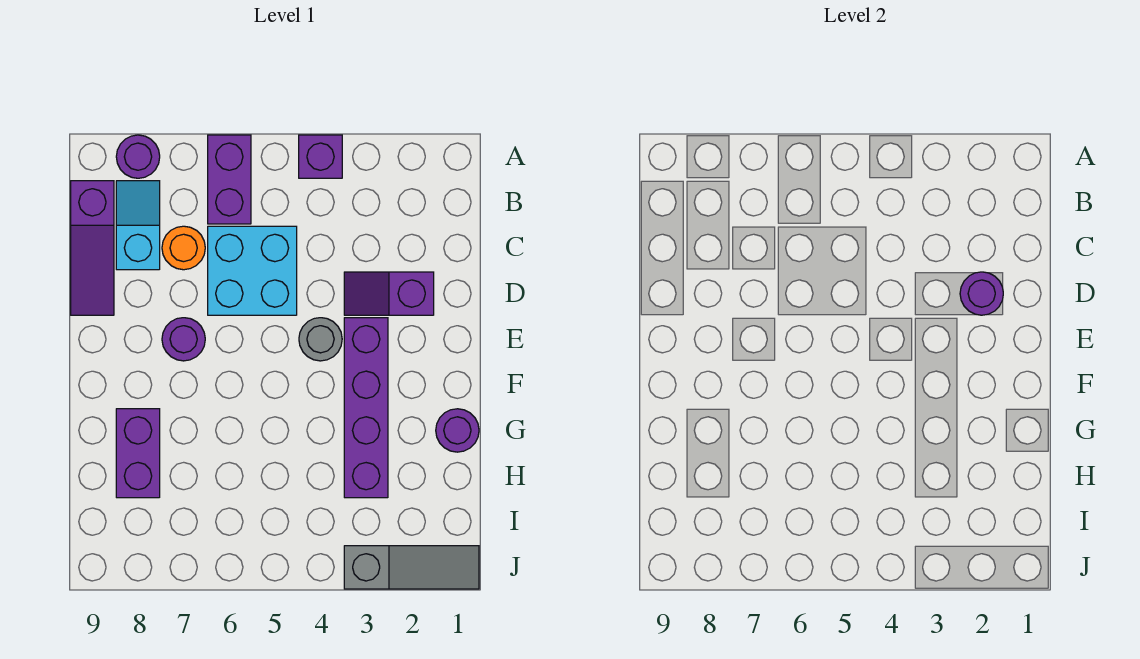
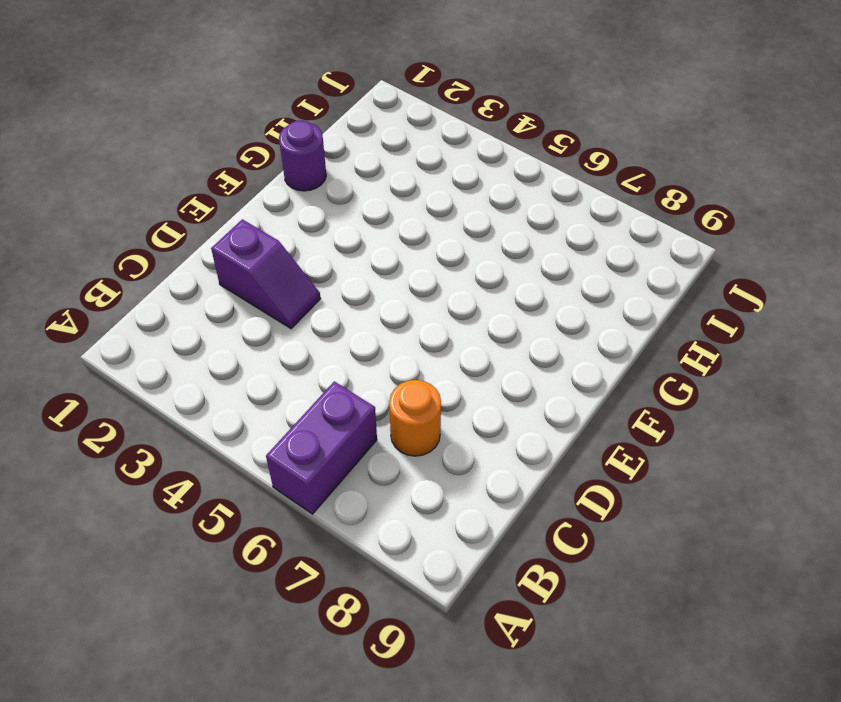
none -> purple 1x1 brick [299,135,342,178]
none -> purple 1x1 round brick [116,135,160,178]
none -> cyan 1x2 slope [116,181,160,270]

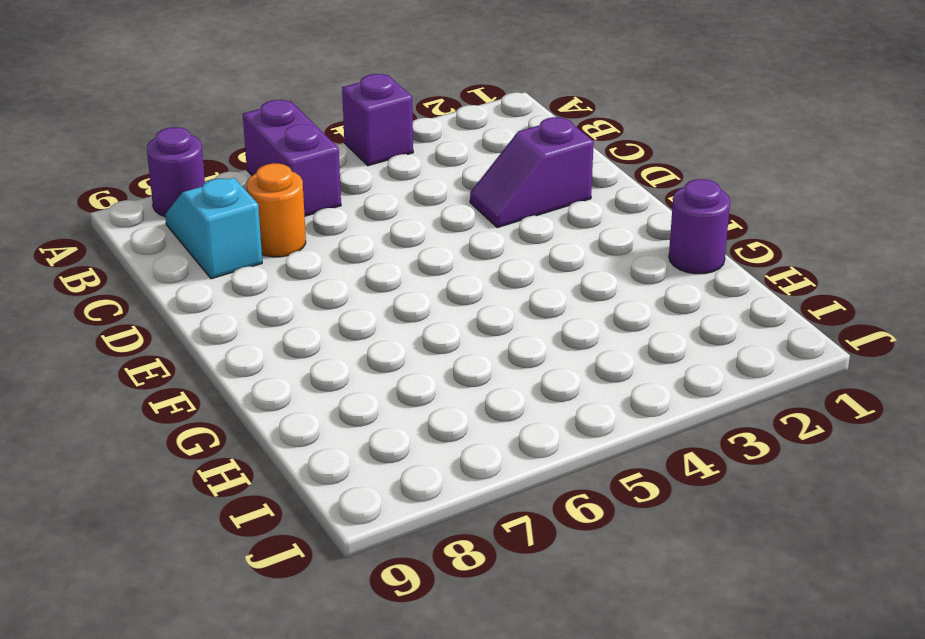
none -> purple 1x3 slope [71,181,114,315]
none -> cyan 2x2 brick [208,226,297,315]
none -> purple 1x4 brick [344,318,388,498]

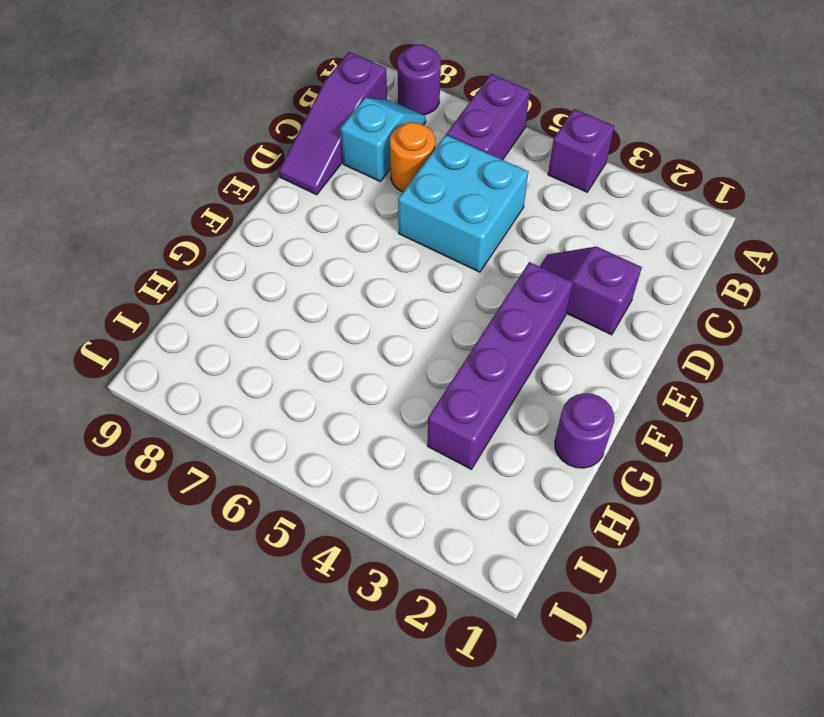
none -> grey 1x1 round brick [299,318,342,361]
none -> purple 1x1 round brick [162,318,205,361]
none -> purple 1x2 brick [116,409,160,498]

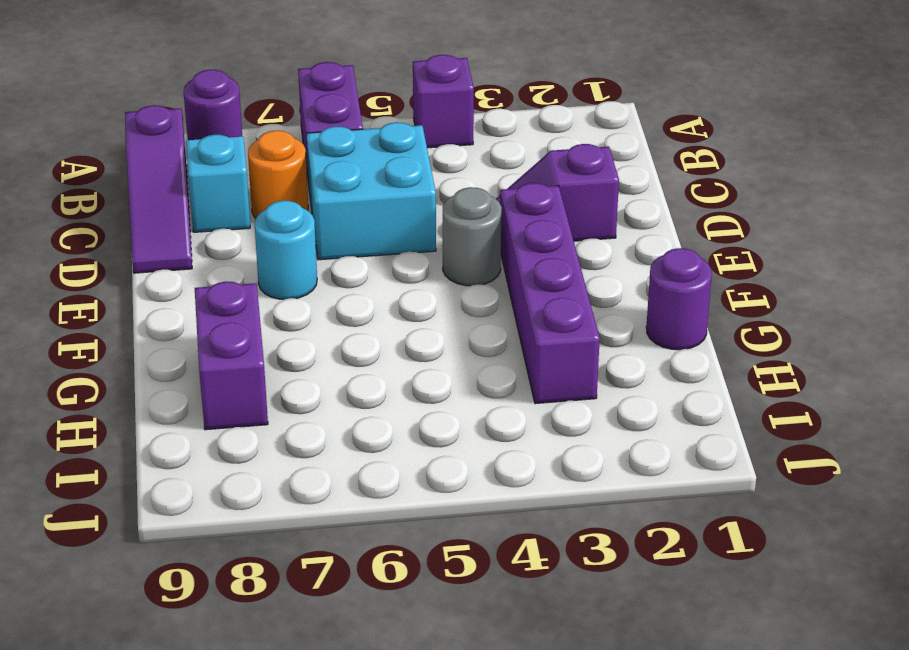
cyan 1x1 round brick [255,201,317,300] -> purple 1x1 round brick [162,318,205,361]
none -> grey 1x3 slope [344,546,479,589]
none -> purple 1x1 round brick [960,272,1003,315]

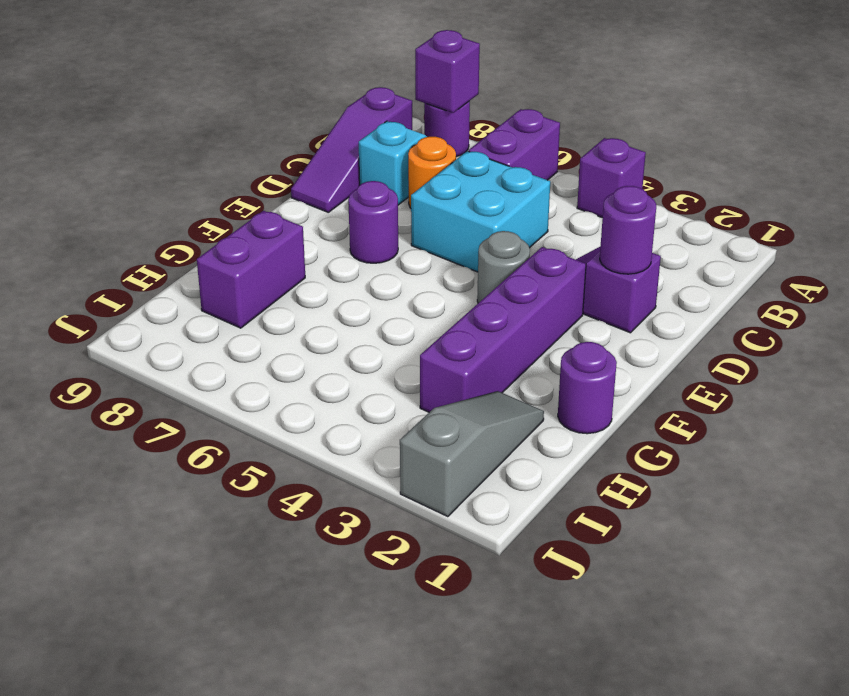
purple 1x1 brick [415,30,480,113] -> none
grey 1x3 slope [400,391,544,517] -> grey 1x3 slope turned to [344,546,479,589]

